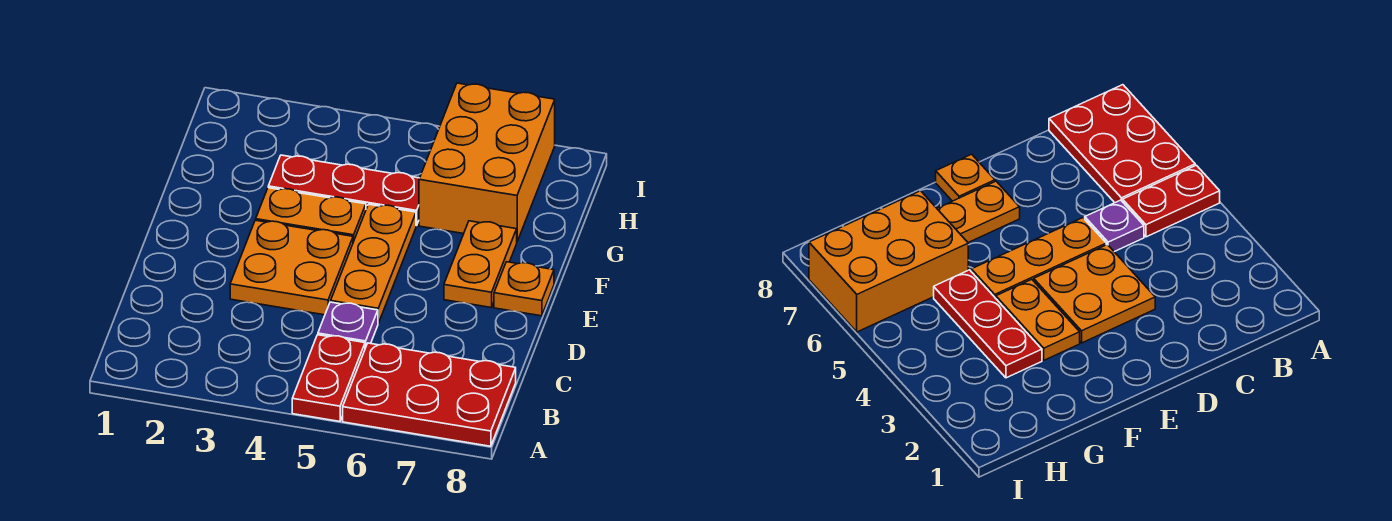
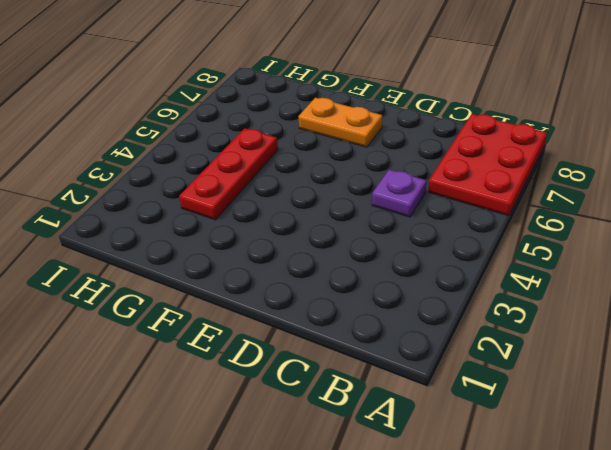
none -> red 1x2 plate [292,335,365,421]
none -> orange 2x2 plate [230,220,353,315]

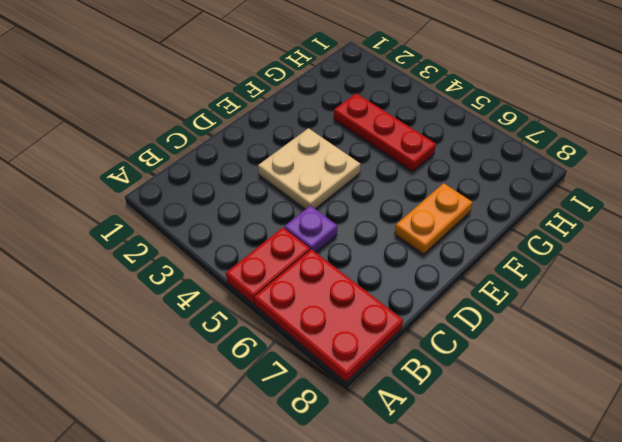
tan 2x2 plate [258,128,360,209] -> orange 2x2 plate [230,220,353,315]
none -> orange 1x3 plate [331,204,416,323]
none -> orange 1x1 plate [494,262,554,316]

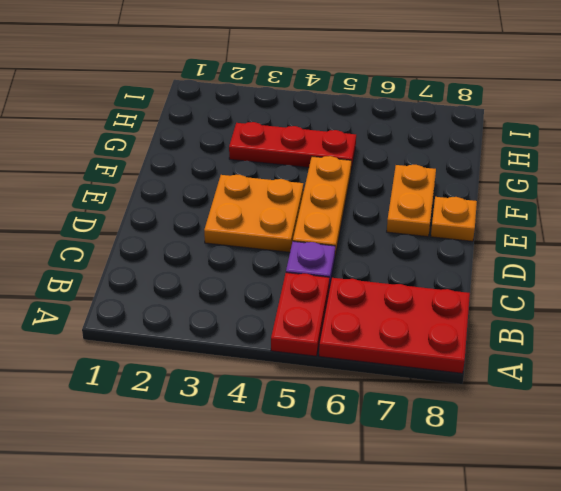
none -> orange 1x2 plate [256,188,366,242]
none -> orange 2x3 brick [419,83,555,241]

